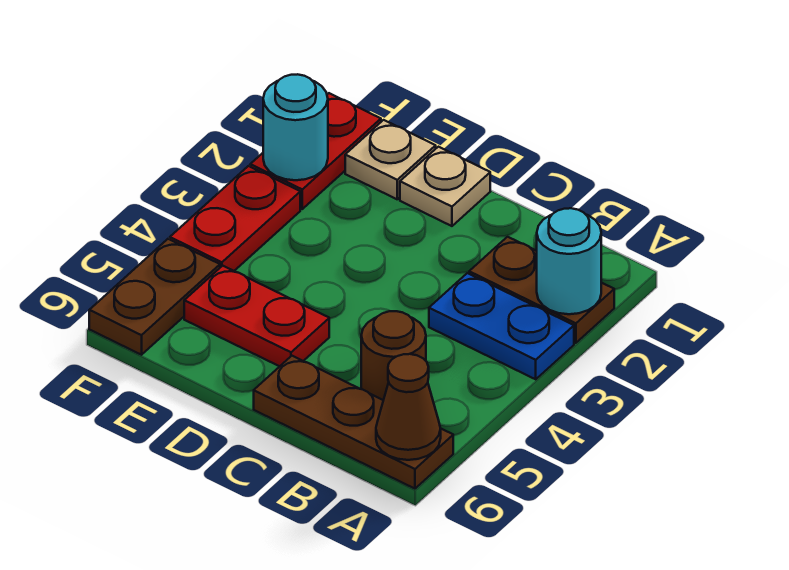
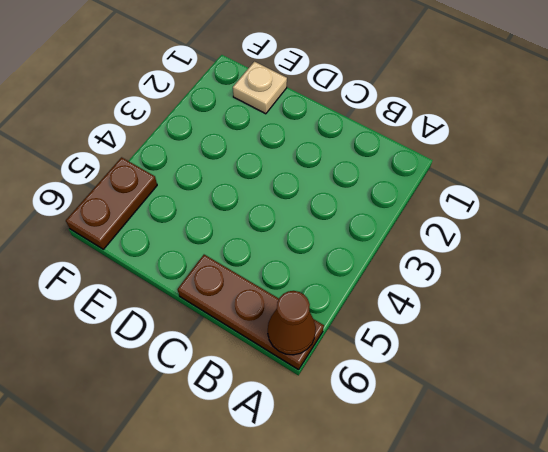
none -> brown 1x2 plate [469,237,614,343]
none -> blue 1x2 plate [429,273,574,379]
none -> brown 1x1 round brick [361,311,426,400]

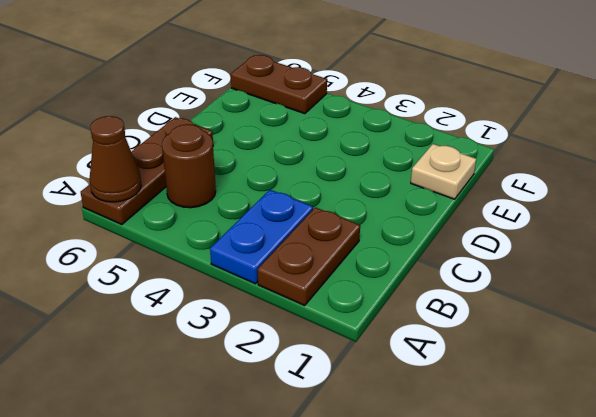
none -> tan 1x1 plate [400,147,490,226]
none -> red 1x2 plate [184,266,329,366]
none -> red 1x2 plate [250,93,381,209]

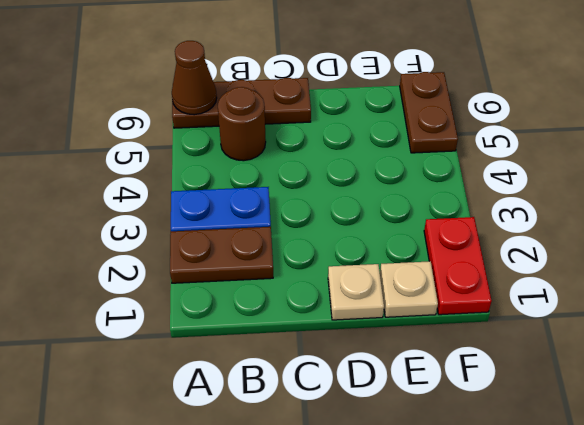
none -> red 1x2 plate [184,266,329,366]
none -> red 1x2 plate [170,166,300,271]
none -> cyan 1x1 round brick [537,208,601,314]

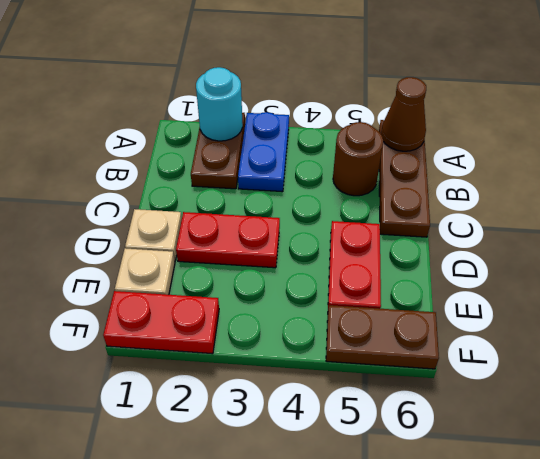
red 1x2 plate [176,212,280,268] -> red 1x2 plate moved to [170,166,300,271]
none -> cyan 1x1 round brick [263,74,328,180]

